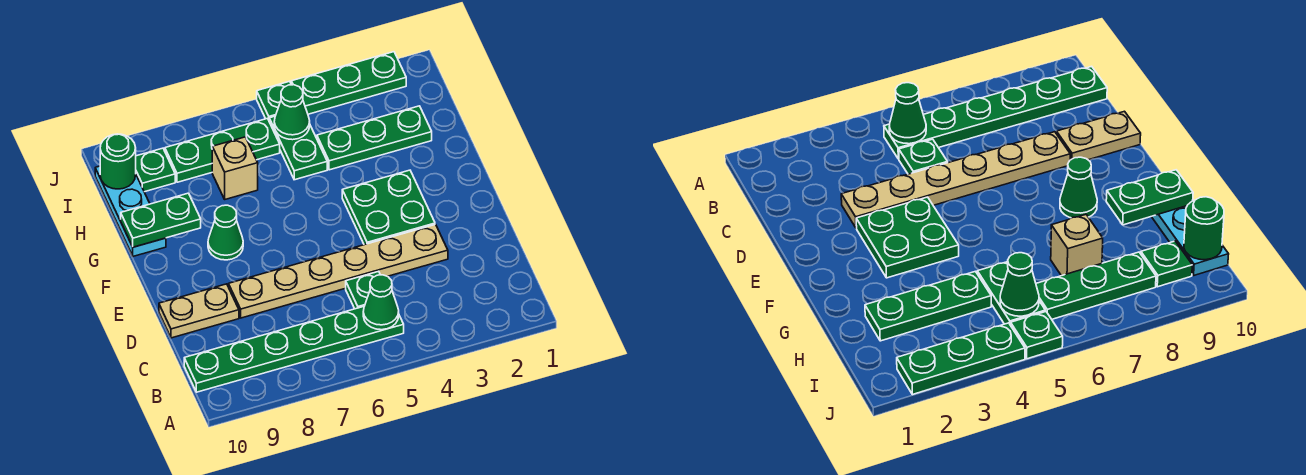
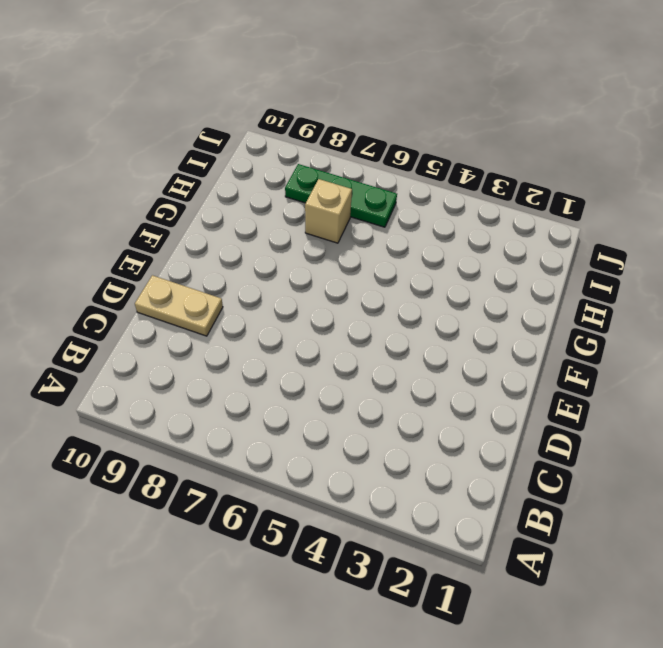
none -> green 1x6 plate [184,307,404,392]
none -> green 1x1 plate [346,271,380,309]
none -> tan 1x6 plate [228,225,448,318]

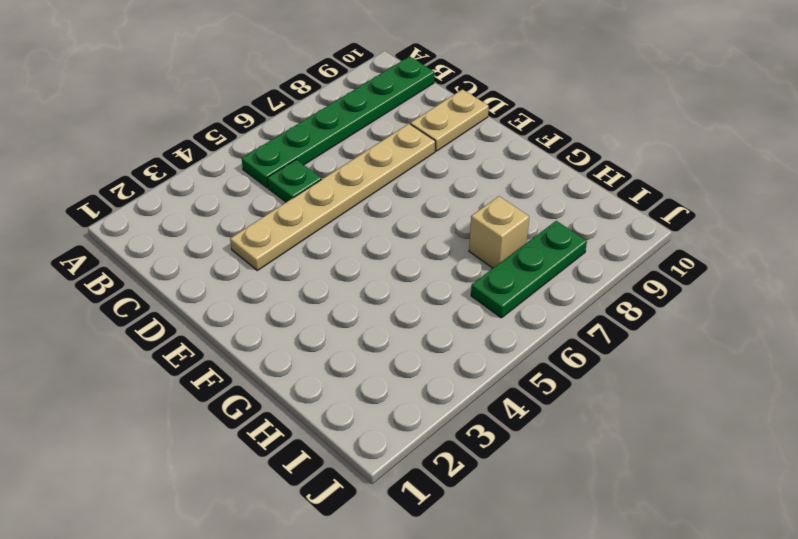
none -> green 2x2 plate [342,170,435,245]
none -> green 1x1 cone [208,205,243,260]
none -> cyan 1x3 plate [95,166,166,256]

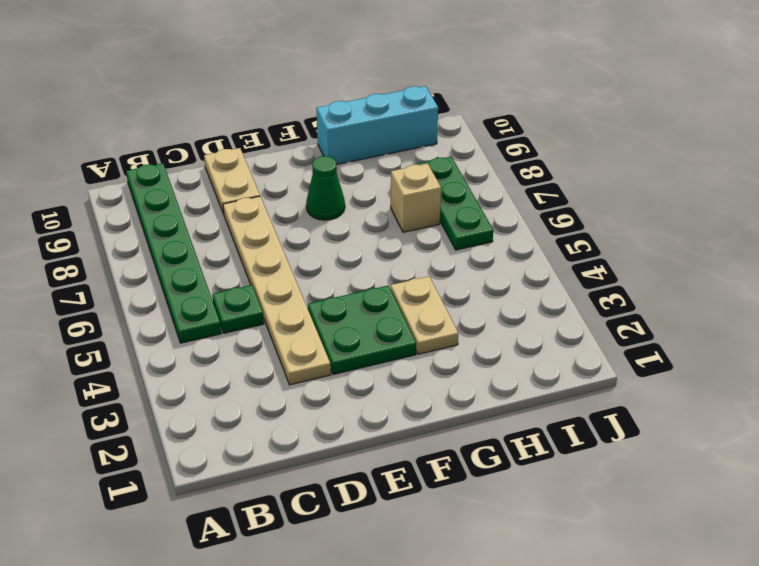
tan 1x2 plate [391,276,458,354] -> none
cyan 1x3 brick [316,86,438,165] -> cyan 1x3 plate [95,166,166,256]
none -> green 1x3 plate [317,106,432,170]
none -> green 1x2 plate [269,116,327,180]
none -> green 1x1 plate [136,148,175,192]

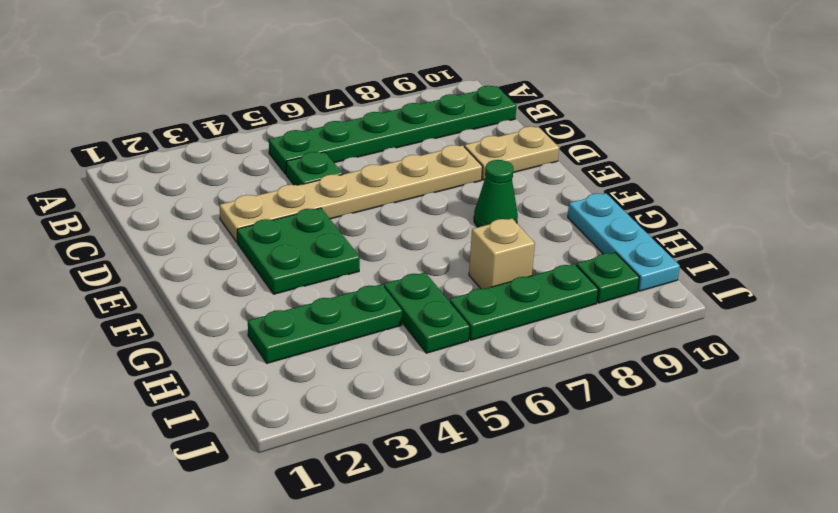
none -> green 1x3 plate [291,52,406,114]
none -> green 1x1 plate [257,81,291,120]
none -> green 1x1 cone [363,275,399,330]

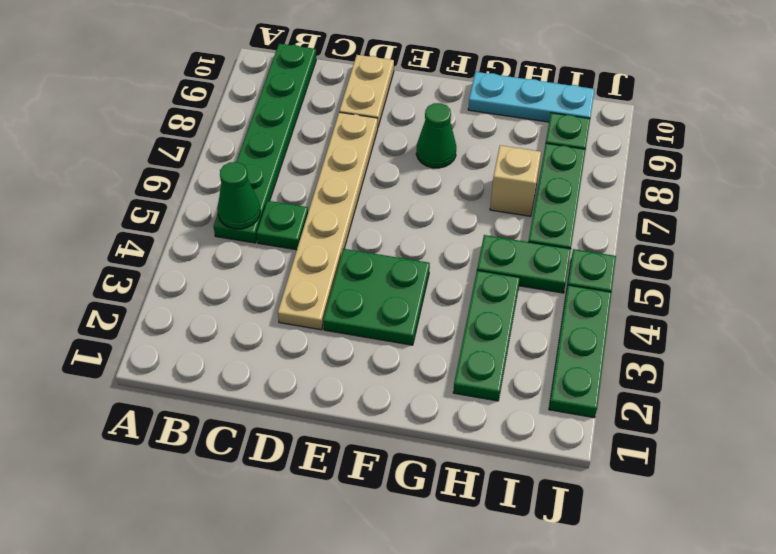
none -> green 1x2 plate [121,193,201,247]
none -> green 1x1 cone [274,85,310,140]
none -> green 1x1 round brick [100,134,136,189]

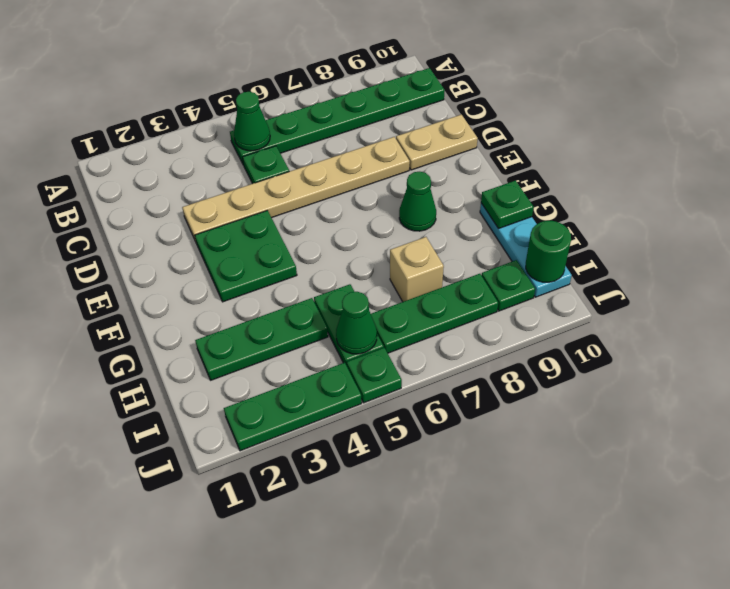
green 1x1 plate [481,181,534,229] -> green 1x2 plate [121,193,201,247]

